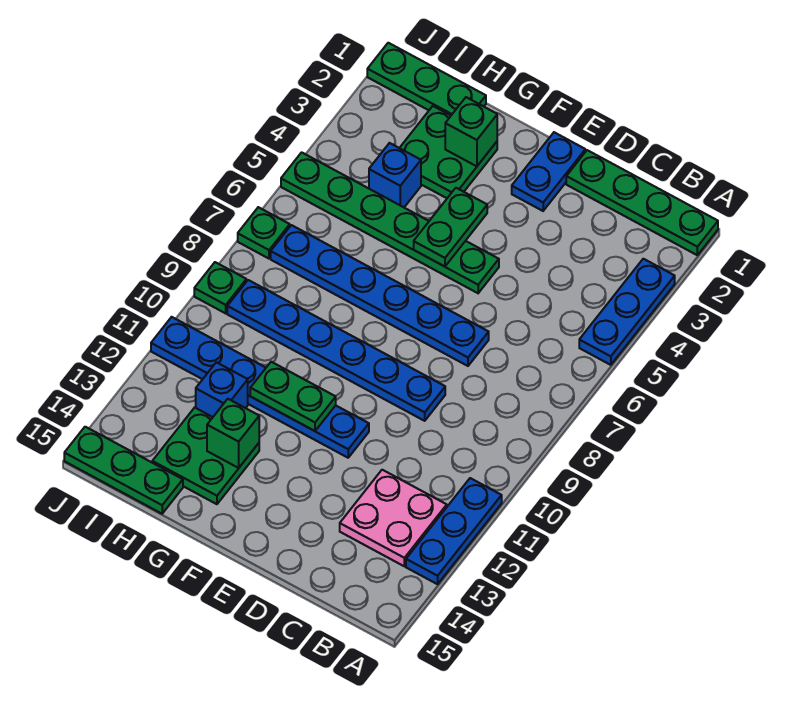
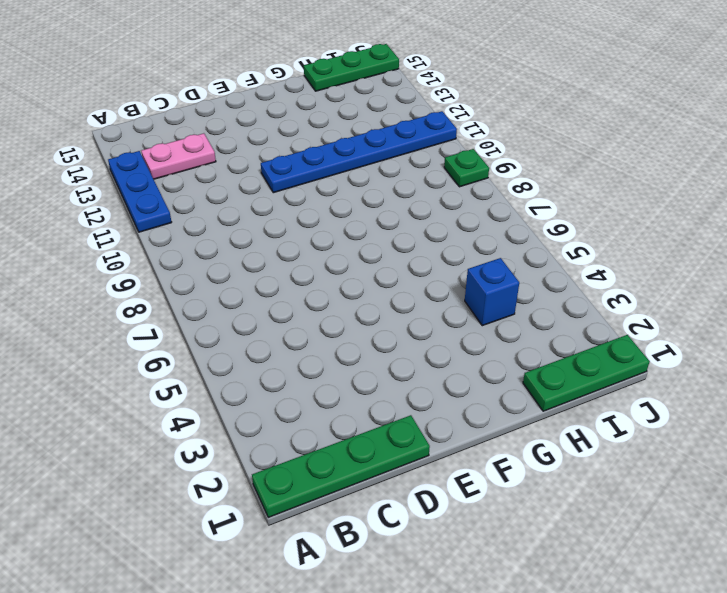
pink 1x2 plate [141,133,216,179] -> pink 2x2 plate [340,470,447,566]
none -> blue 1x3 plate [579,259,675,365]
none -> blue 1x6 plate [271,225,489,366]
none -> blue 1x6 plate [227,280,445,421]

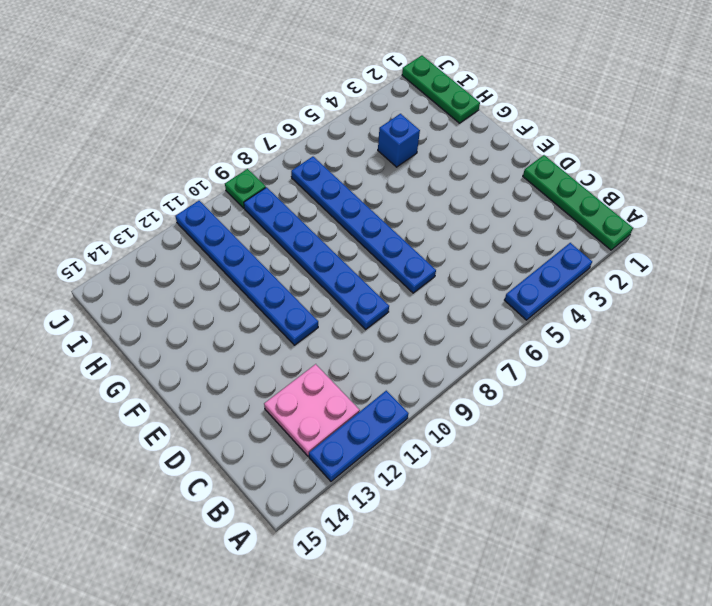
none -> blue 1x2 plate [512,132,585,211]
none -> green 1x6 plate [281,152,499,293]
none -> green 2x2 plate [400,106,497,198]

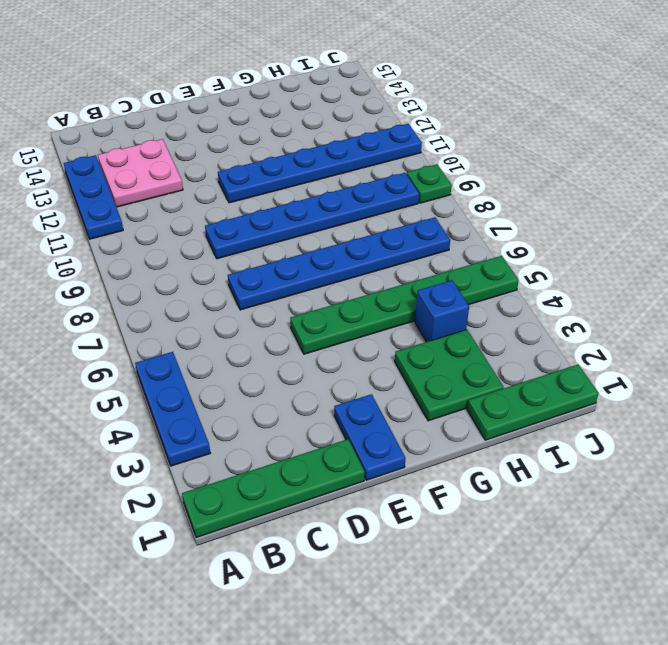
none -> green 2x2 plate [152,408,259,504]
none -> blue 1x1 brick [196,362,248,417]
none -> green 1x3 plate [64,427,183,514]

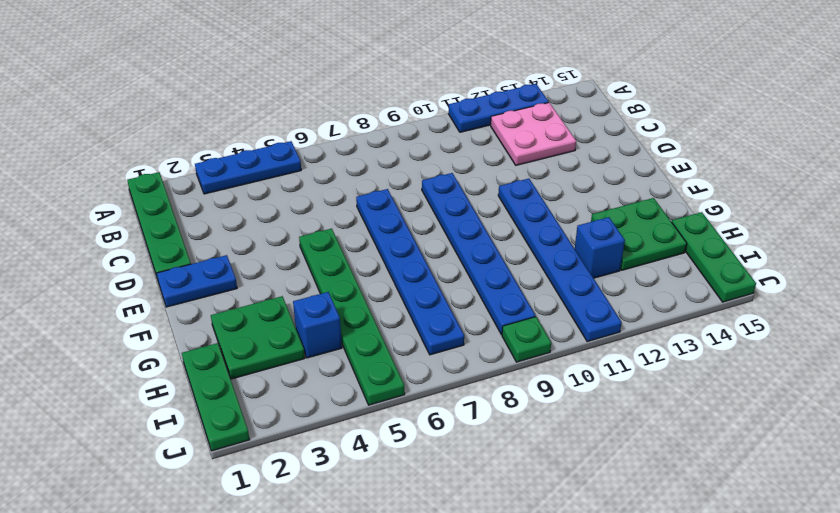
none -> green 1x1 plate [238,207,290,259]
none -> green 1x2 plate [414,188,487,267]
none -> green 1x2 plate [250,362,336,431]

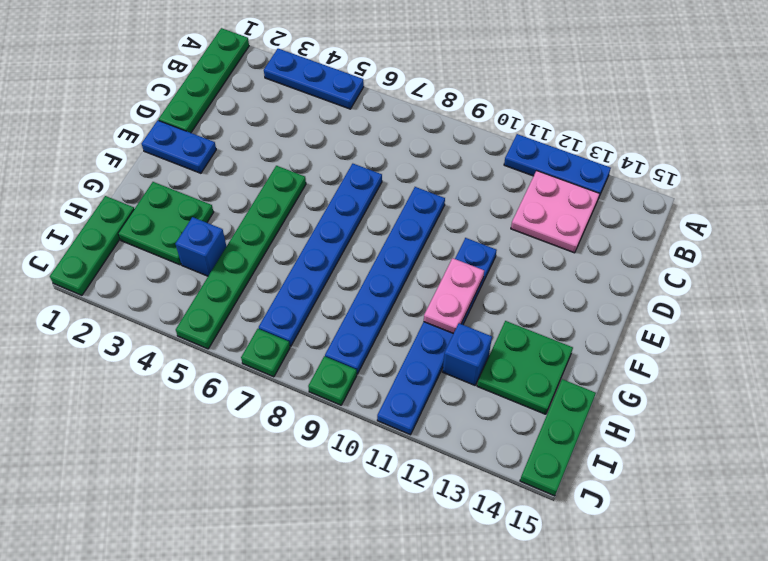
pink 1x2 plate [424,258,484,333] -> green 1x2 plate [250,362,336,431]
none -> green 1x2 plate [414,188,487,267]
none -> green 1x1 brick [445,97,497,166]
none -> green 1x1 brick [207,399,259,468]

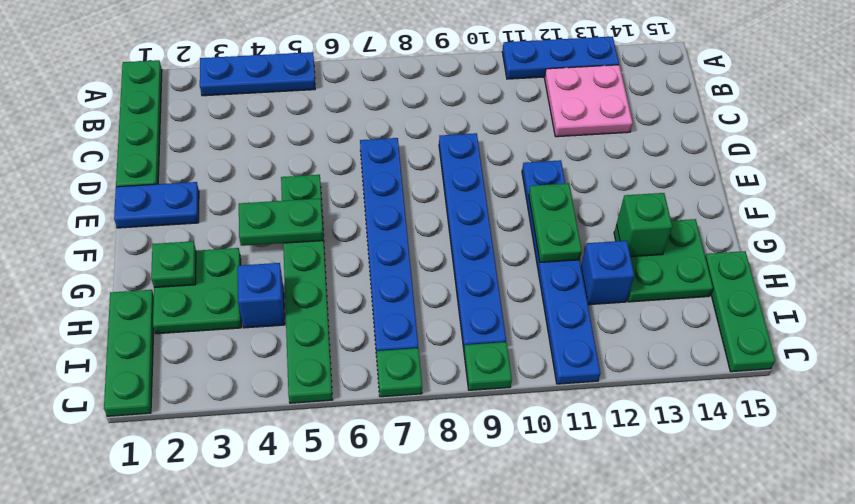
green 1x1 plate [151,241,196,287] -> green 1x1 brick [445,97,497,166]

